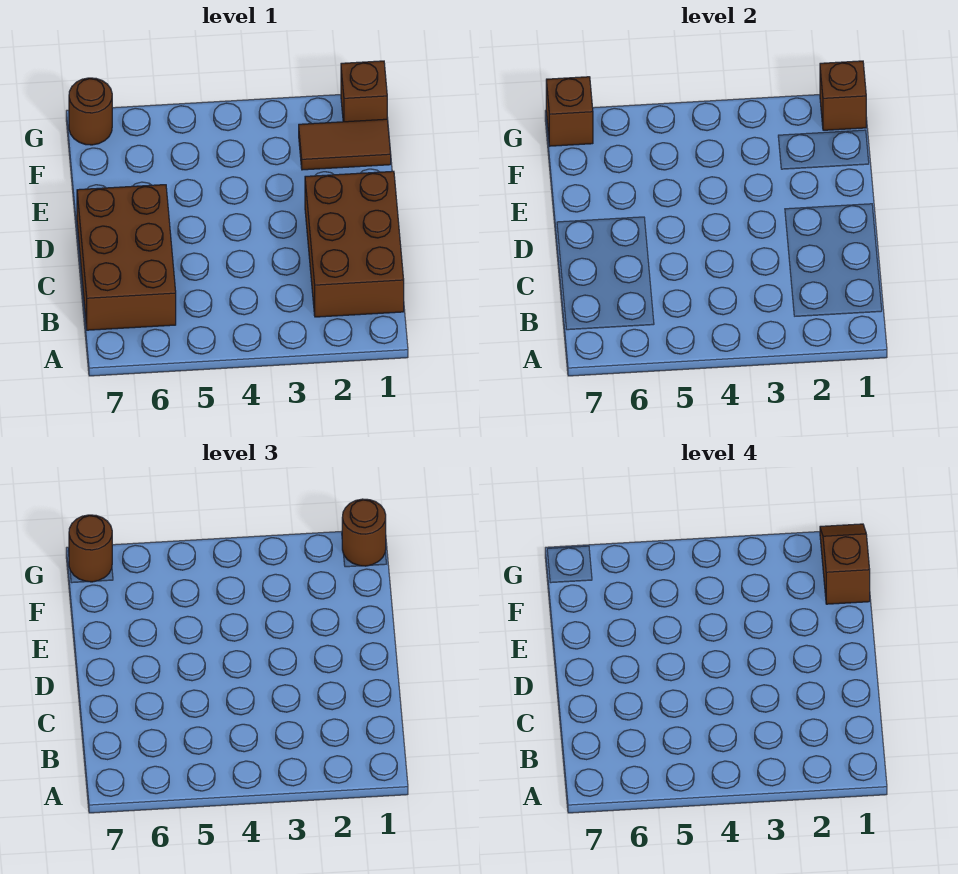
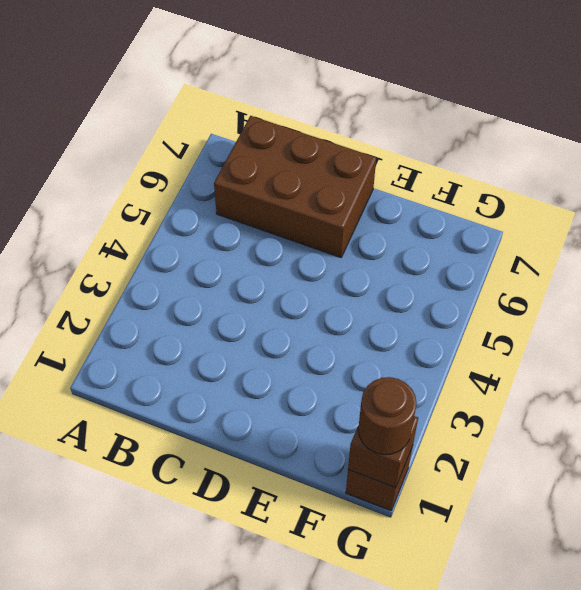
none -> brown 2x3 brick [305,171,404,317]
none -> brown 1x2 tile [299,119,391,170]

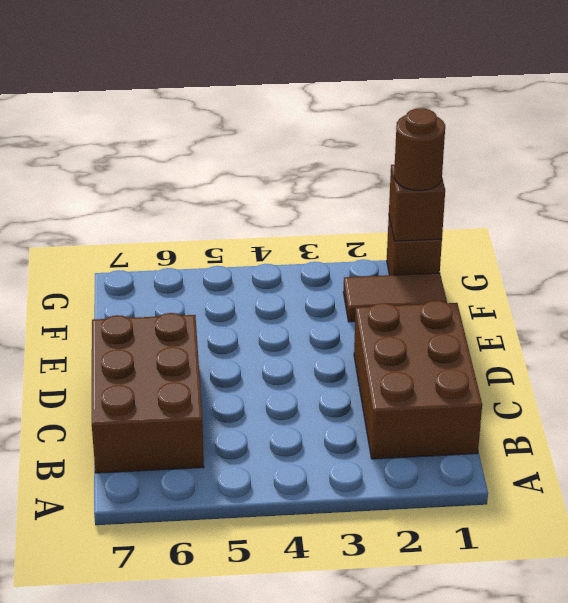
none -> brown 1x1 round brick [69,78,112,145]
none -> brown 1x1 brick [546,77,593,146]

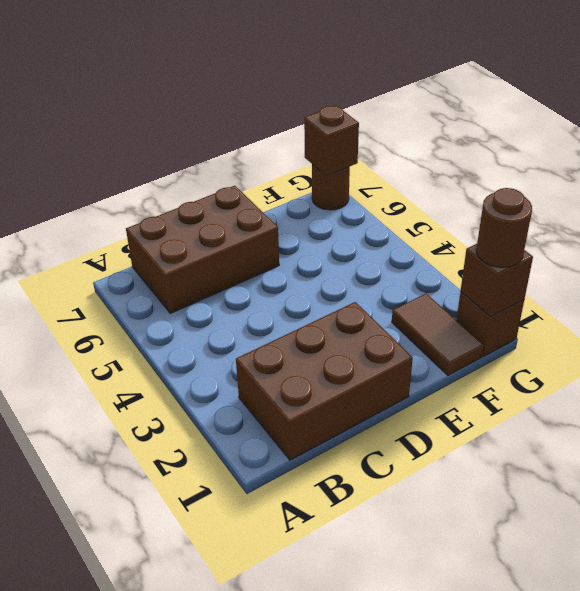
none -> brown 1x1 round brick [69,515,112,582]
none -> brown 1x2 slope [820,524,870,604]

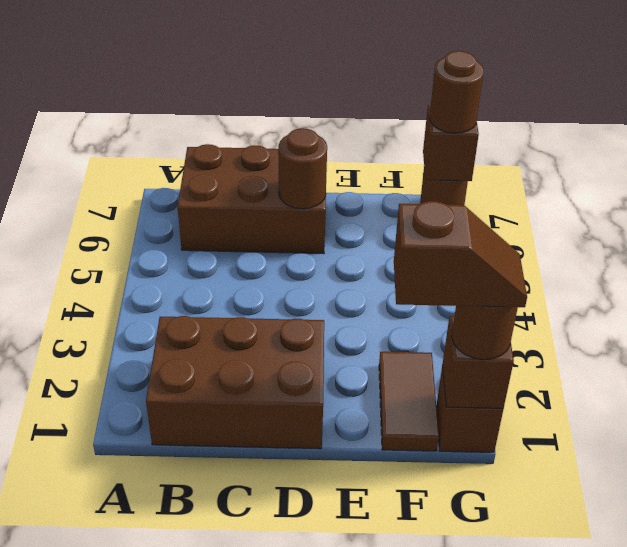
brown 1x1 round brick [278,128,327,209] -> none

